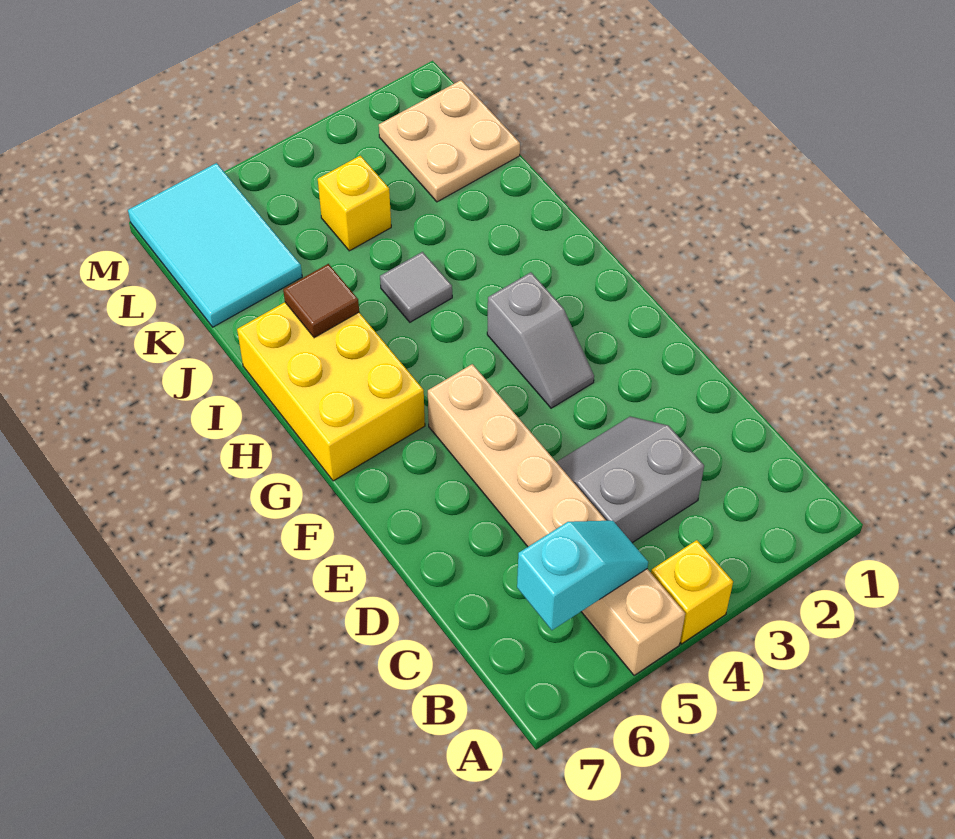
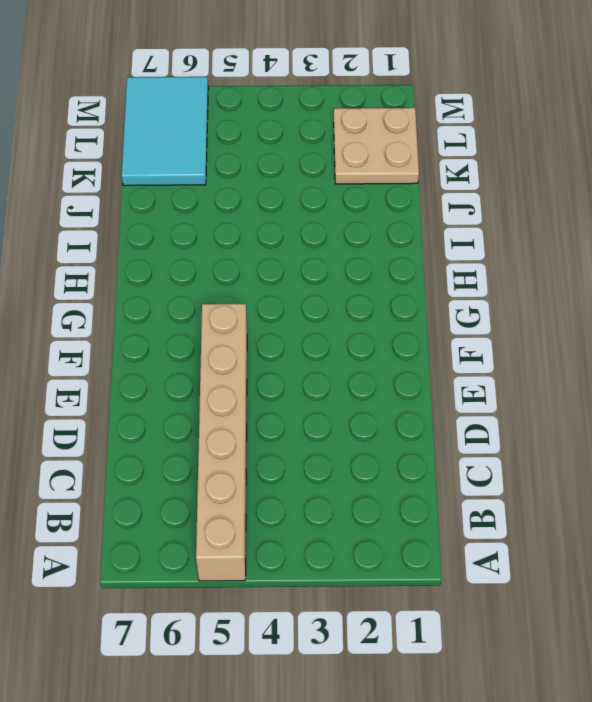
none -> yellow 1x1 brick [651,540,733,644]
none -> grey 2x2 slope [557,416,704,543]

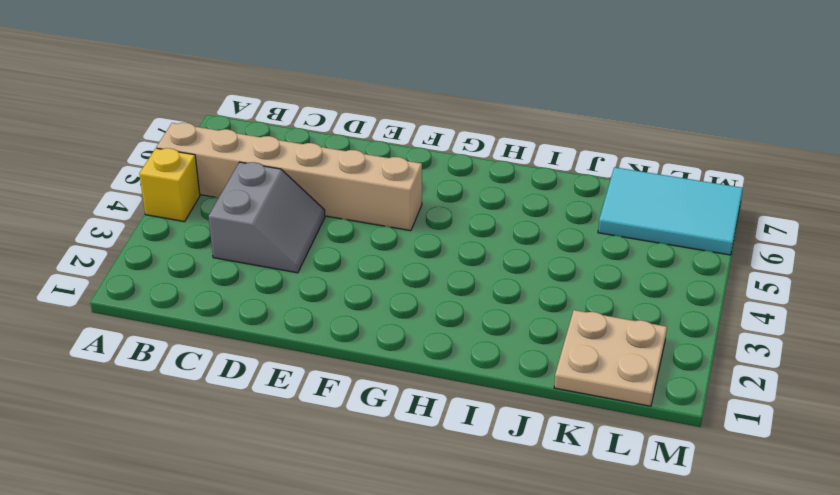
none -> grey 1x2 slope [487,272,594,408]
none -> yellow 2x3 brick [237,302,425,481]

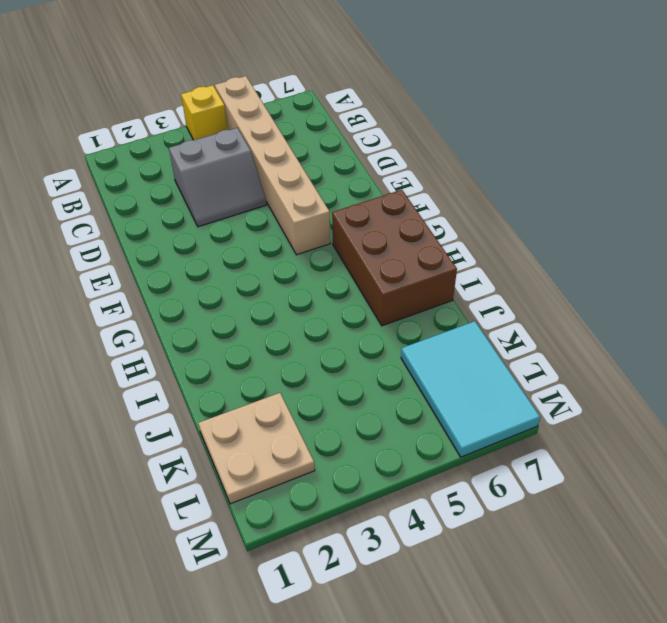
brown 2x3 brick [332,190,457,326] -> yellow 2x3 brick [237,302,425,481]
none -> grey 1x2 slope [487,272,594,408]
none -> grey 1x1 tile [380,252,452,322]

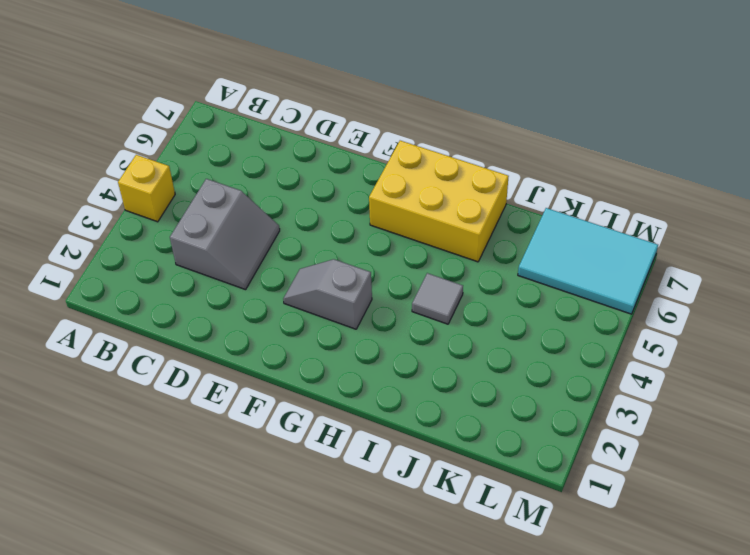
none -> tan 1x6 brick [428,364,685,676]
none -> tan 2x2 plate [379,80,520,202]

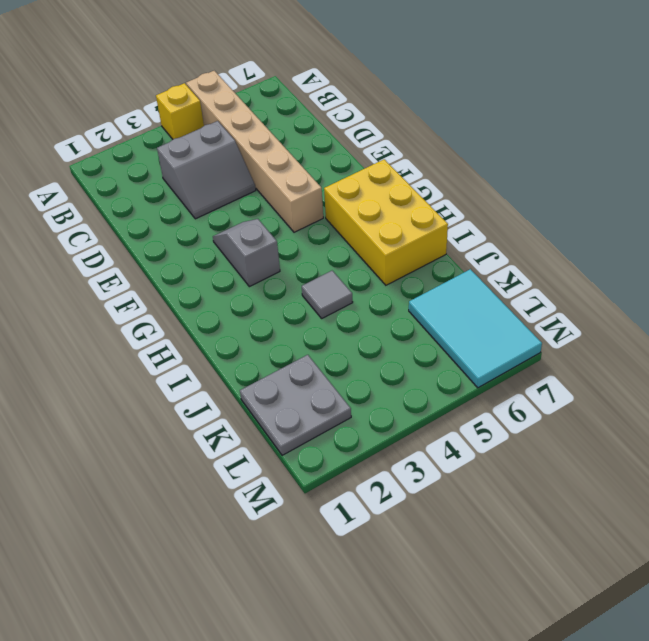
grey 2x2 plate [240,355,351,455] -> tan 2x2 plate [379,80,520,202]
none -> yellow 1x1 brick [318,156,391,251]
none -> cyan 1x2 slope [517,521,648,630]

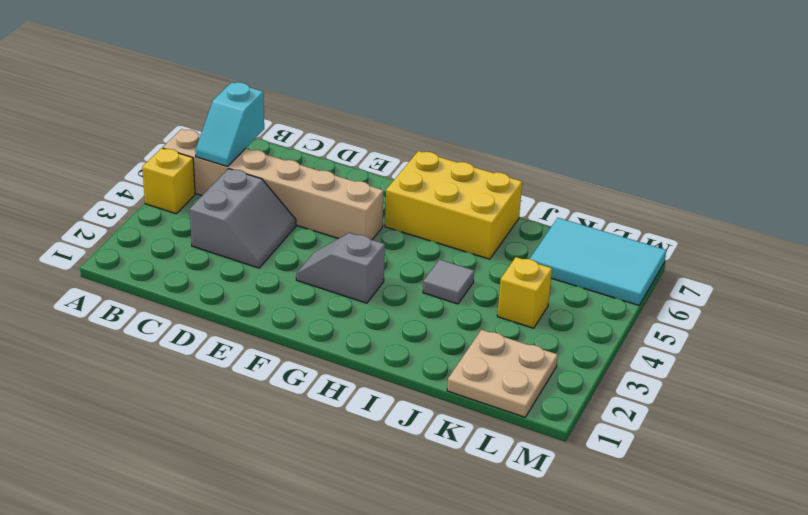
none -> brown 1x1 tile [283,264,359,338]

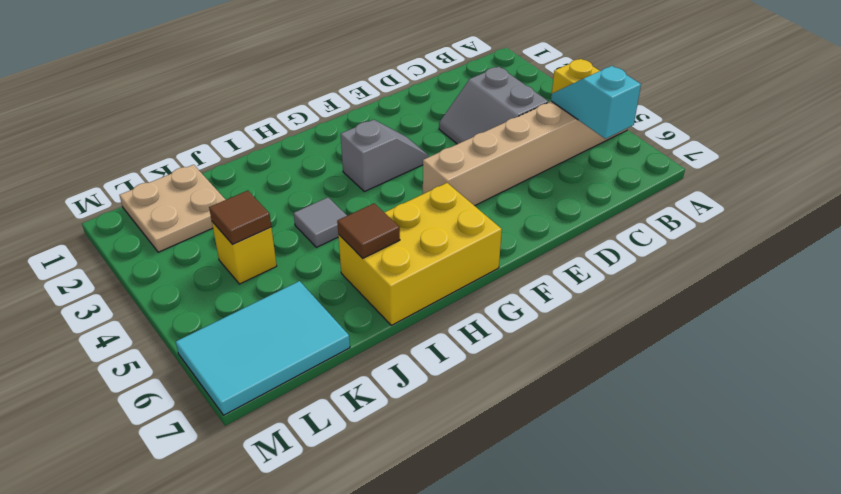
brown 1x1 tile [209,191,271,244] -> none

